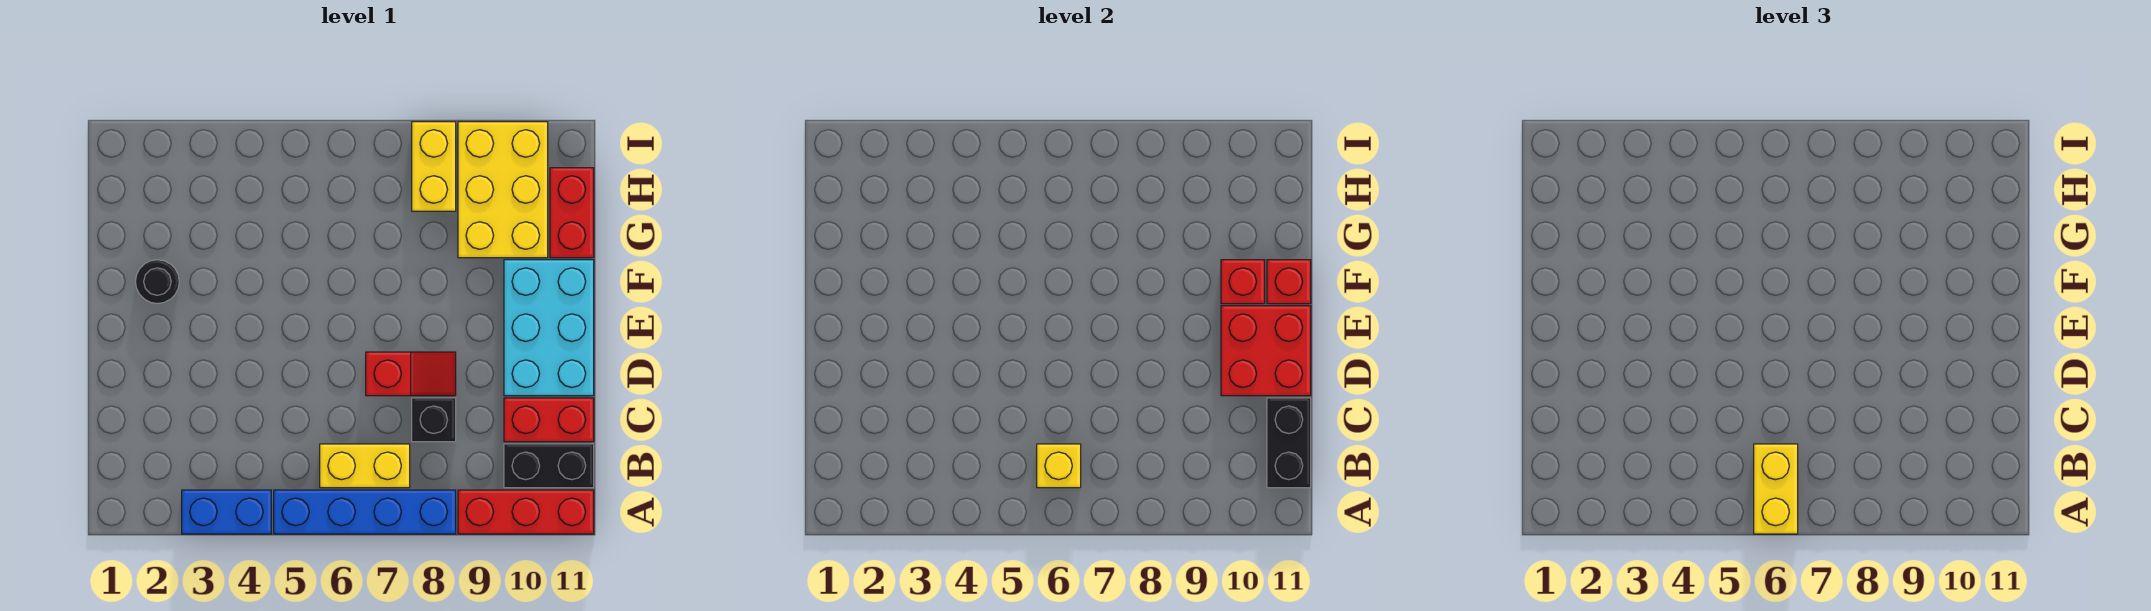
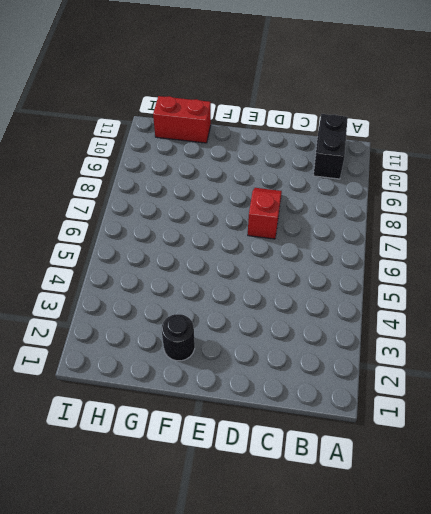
none -> blue 1x2 brick [182,490,271,534]
none -> blue 1x4 brick [274,490,456,534]
none -> red 1x3 brick [458,490,594,534]

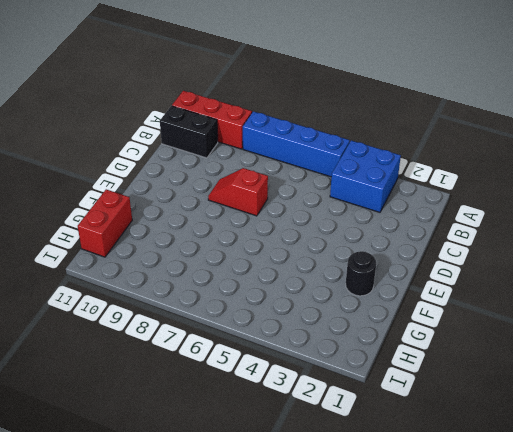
blue 2x2 brick [330,141,401,212] -> blue 1x2 brick [182,490,271,534]
none -> yellow 1x2 brick [320,444,410,488]
none -> black 1x1 brick [412,398,456,442]
none -> red 1x2 brick [504,398,594,442]

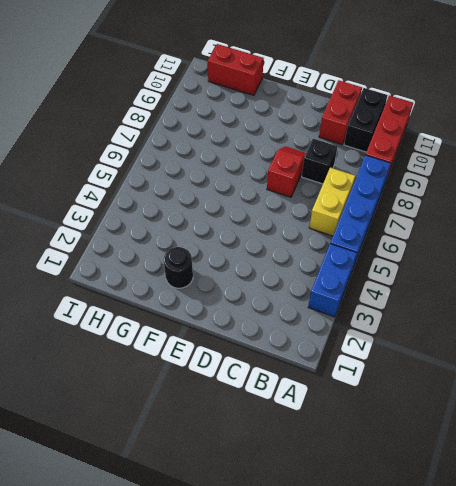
none -> cyan 2x3 brick [504,260,594,396]
none -> yellow 2x3 brick [458,122,548,258]
none -> yellow 1x2 brick [412,122,456,211]

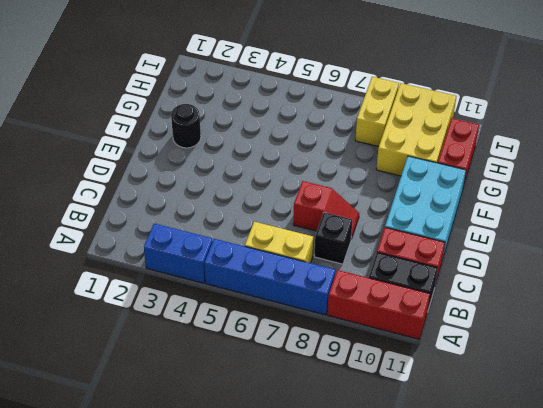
none -> yellow 1x1 brick [1037,444,1081,488]
none -> black 1x2 brick [1267,398,1311,488]
none -> red 2x2 brick [1221,306,1311,396]

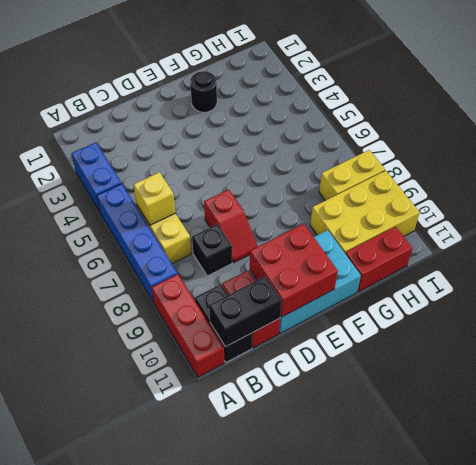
none -> red 1x1 brick [1221,260,1265,304]
none -> red 1x1 brick [1267,260,1311,304]
none -> yellow 1x2 brick [1754,444,1798,534]

